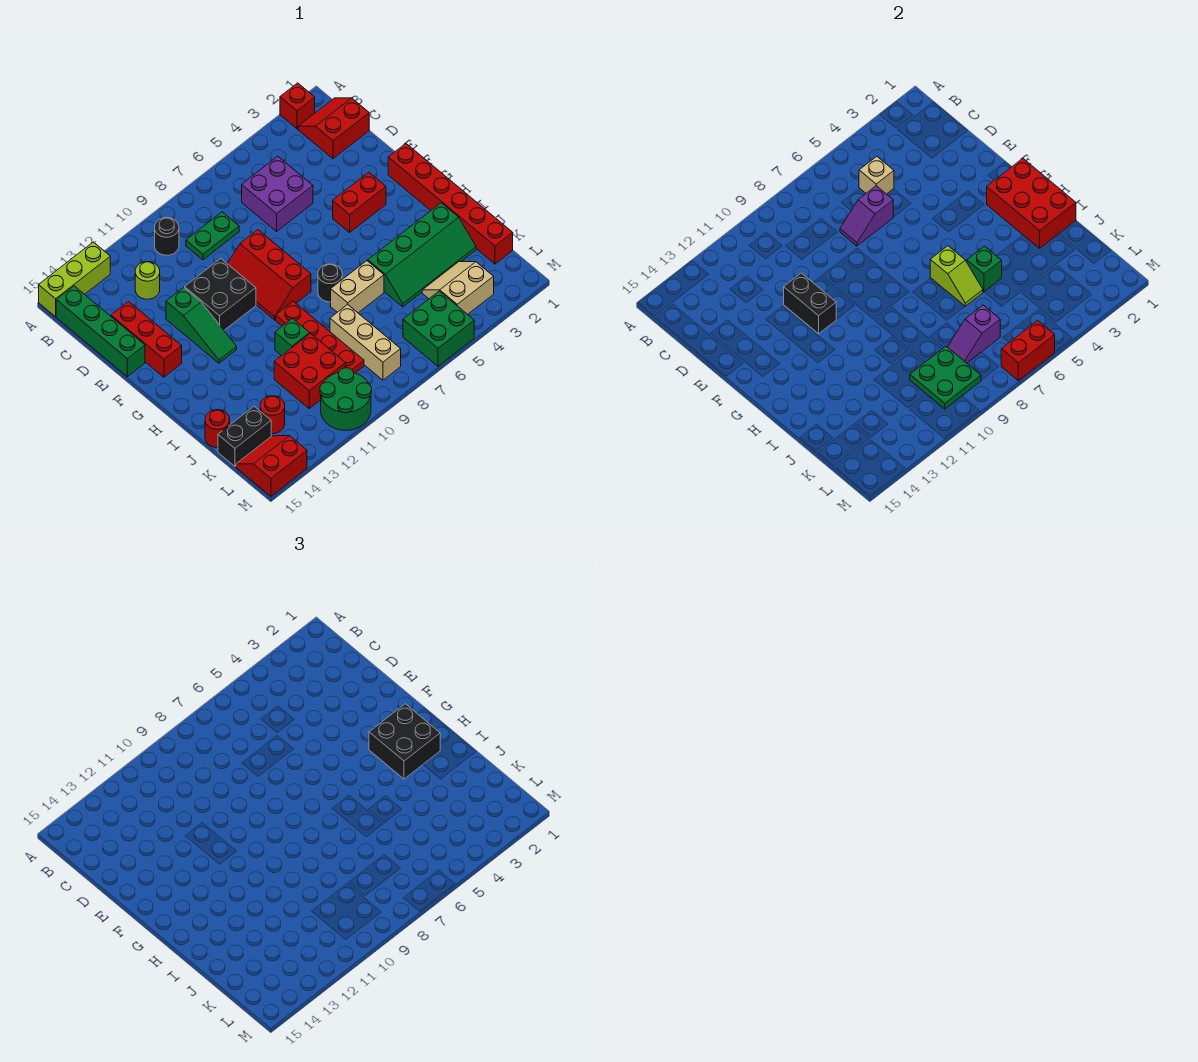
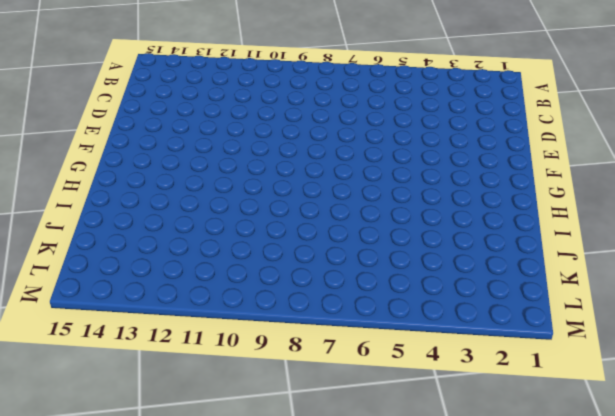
none -> red 1x1 brick [280,83,315,129]
none -> lime 1x3 brick [39,242,110,317]
none -> red 2x2 slope [298,98,369,159]
none -> black 1x1 round brick [155,218,179,255]

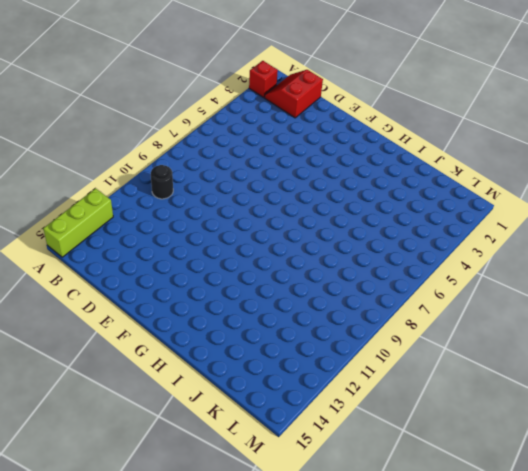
none -> green 1x4 brick [56,286,145,377]
none -> purple 2x2 brick [242,156,313,231]
none -> green 1x2 plate [186,212,239,260]
none -> lime 1x1 round brick [135,262,160,299]

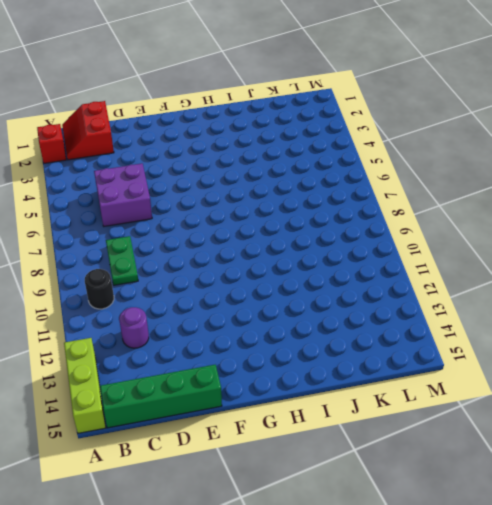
purple 1x1 round brick [119,307,149,348] -> lime 1x1 round brick [135,262,160,299]
none -> red 1x3 brick [111,301,182,377]
none -> red 2x3 slope [227,230,311,320]
none -> black 2x2 brick [185,259,256,330]
none -> green 1x3 slope [166,287,237,363]

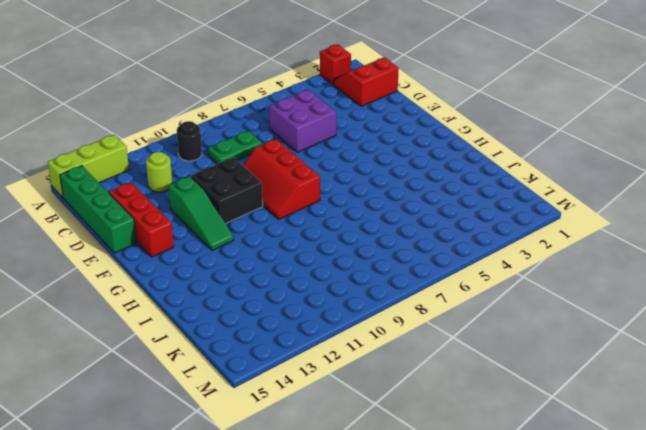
none -> red 1x6 brick [388,144,513,264]
none -> red 1x2 brick [333,172,386,232]
none -> black 1x1 round brick [318,264,342,302]
none -> red 1x4 plate [276,301,364,373]

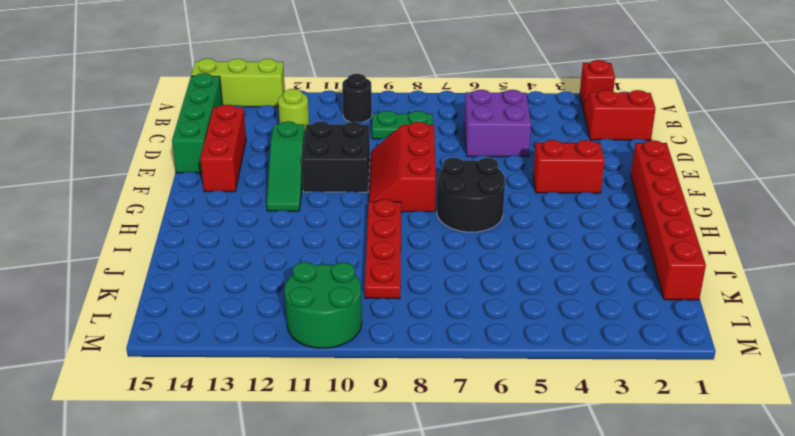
black 2x2 round brick [437,158,505,232] -> black 1x1 round brick [318,264,342,302]
none -> green 2x4 slope [368,203,476,307]
none -> tan 1x2 brick [331,261,384,313]
none -> green 1x1 brick [275,319,310,356]
none -> tan 1x3 brick [330,305,401,380]

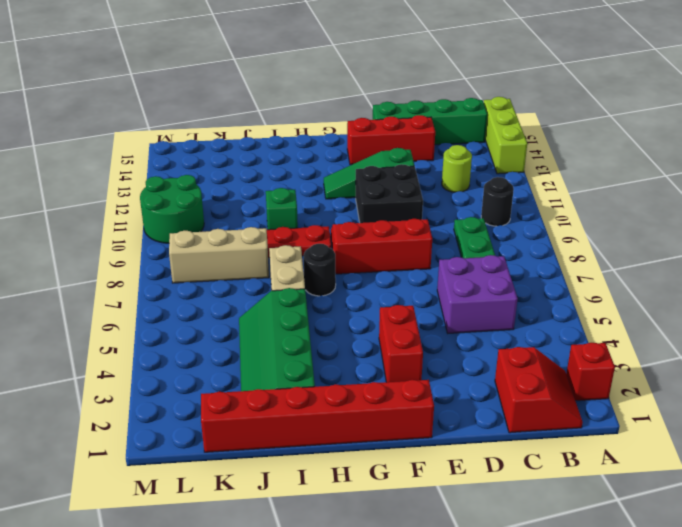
none -> red 2x2 brick [274,334,346,408]
none -> red 1x1 round brick [205,410,230,448]
none -> tan 2x2 slope [422,262,494,314]
none -> red 1x1 round brick [260,396,285,434]

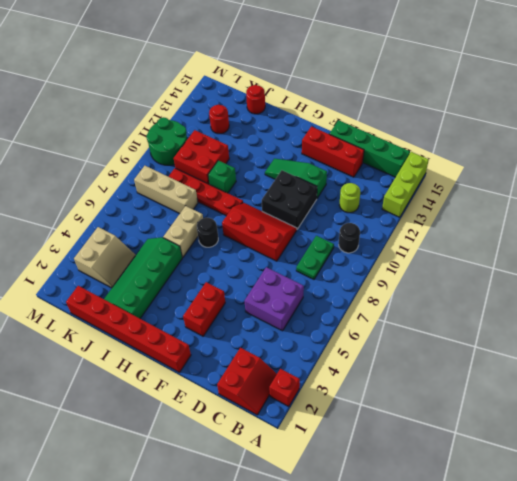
none -> black 1x2 brick [218,406,271,466]
none -> green 2x2 brick [403,291,474,366]
none -> red 2x2 slope [236,436,307,496]
none -> tan 1x1 brick [859,156,894,194]

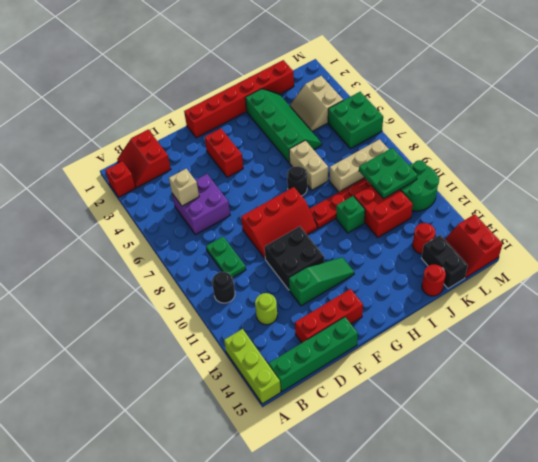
none -> purple 1x2 slope [840,186,893,246]
none -> black 1x2 brick [784,273,836,334]
none -> red 2x3 brick [987,159,1076,248]
none -> lime 1x2 slope [930,246,983,306]

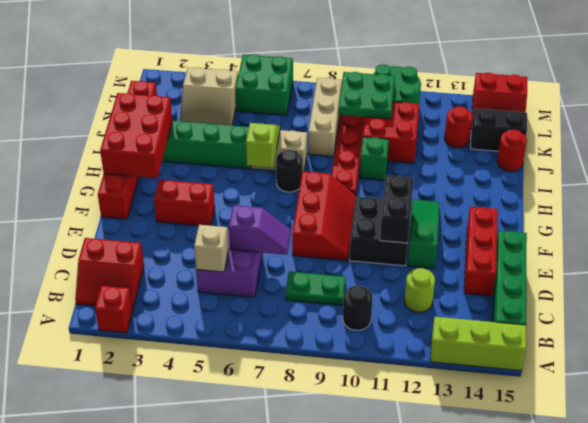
none -> green 1x1 brick [967,246,1002,292]
none -> purple 1x2 slope [948,305,1000,363]
none -> red 1x2 brick [1001,321,1055,381]
none -> black 2x2 brick [369,704,440,779]

